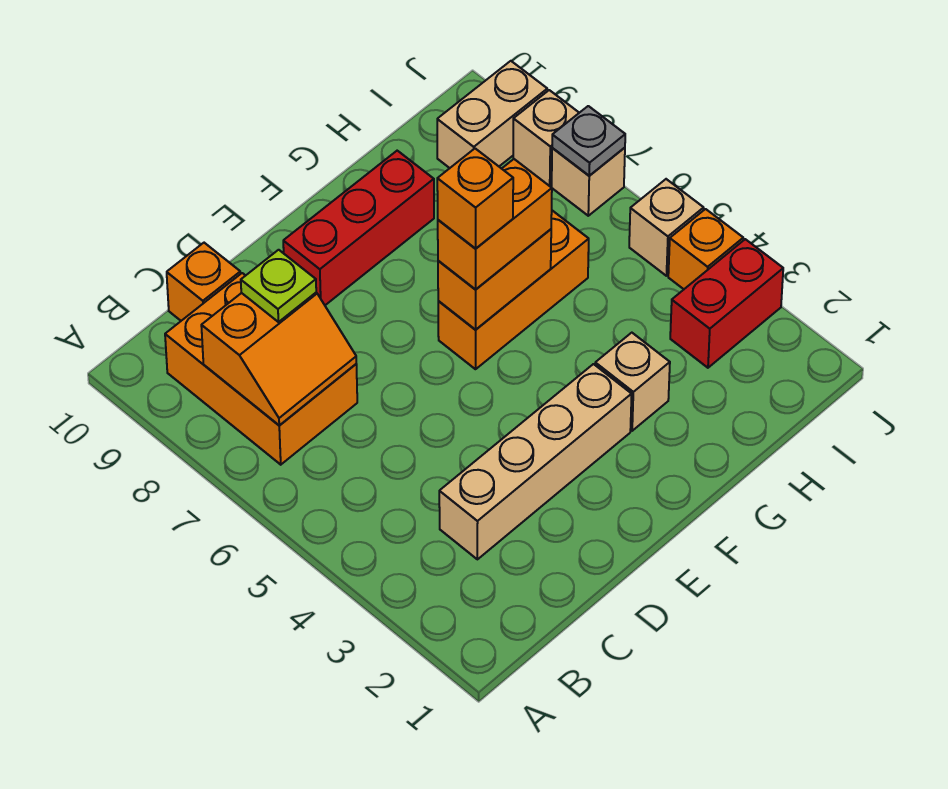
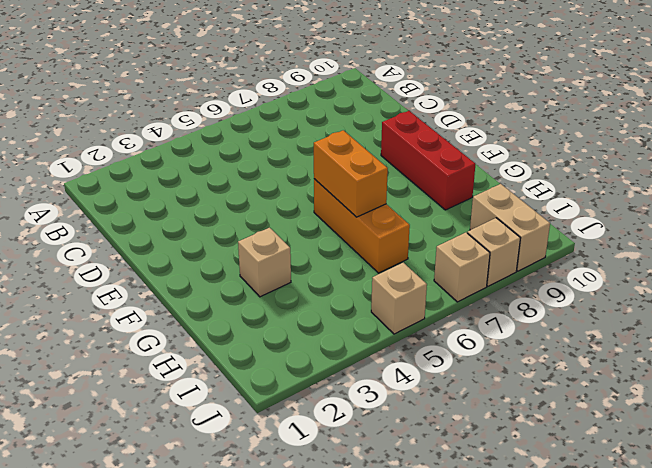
none -> orange 2x3 brick [165,273,357,465]
none -> tan 1x4 brick [439,364,632,559]
none -> orange 1x1 brick [167,243,240,321]

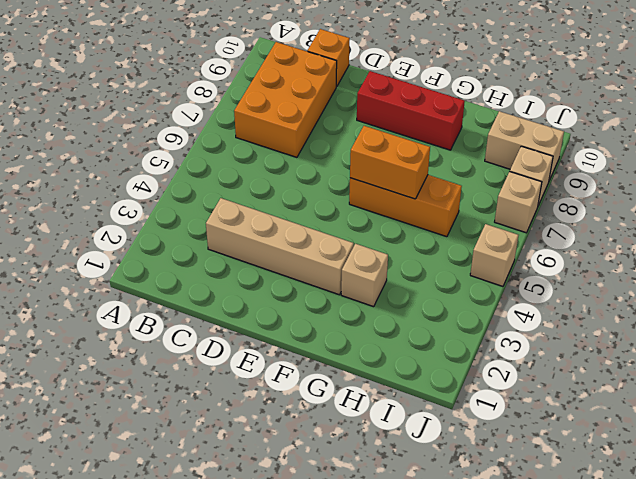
none -> red 1x2 brick [670,239,783,368]
none -> orange 1x1 brick [668,209,743,289]
none -> orange 2x2 slope [201,293,356,425]

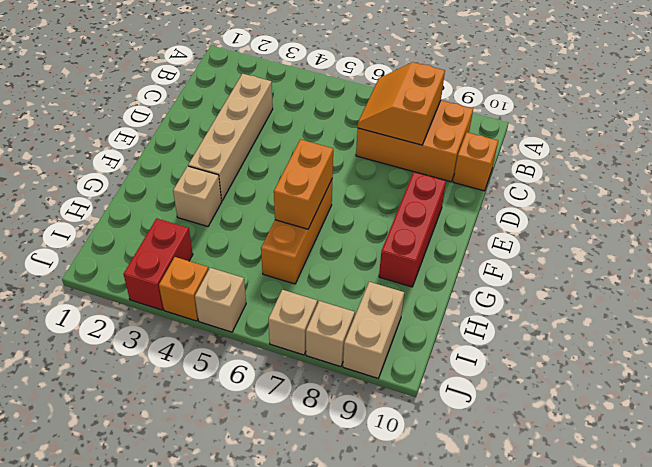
none -> grey 1x1 plate [552,106,625,176]
none -> lime 1x1 plate [241,250,316,322]
none -> orange 1x2 brick [438,159,552,290]

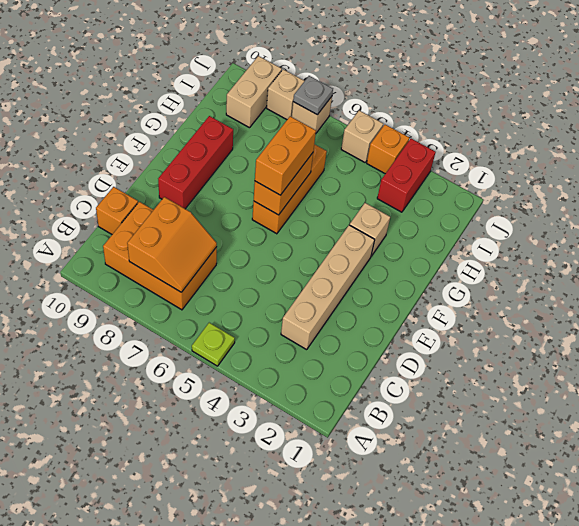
lime 1x1 plate [192,323,235,366] -> lime 1x1 plate moved to [241,250,316,322]
none -> orange 1x1 brick [437,149,513,248]

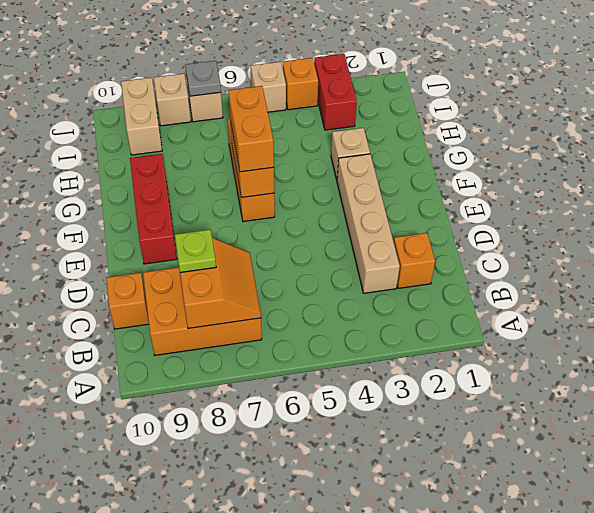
orange 1x1 brick [394,233,435,288] -> orange 1x1 brick moved to [437,149,513,248]

